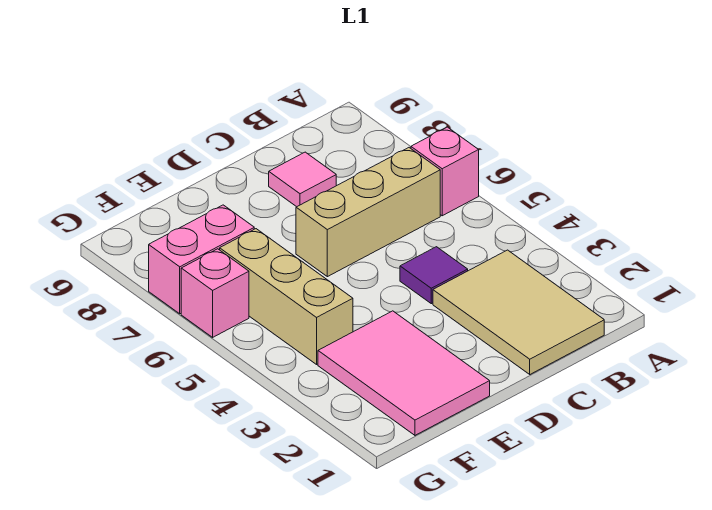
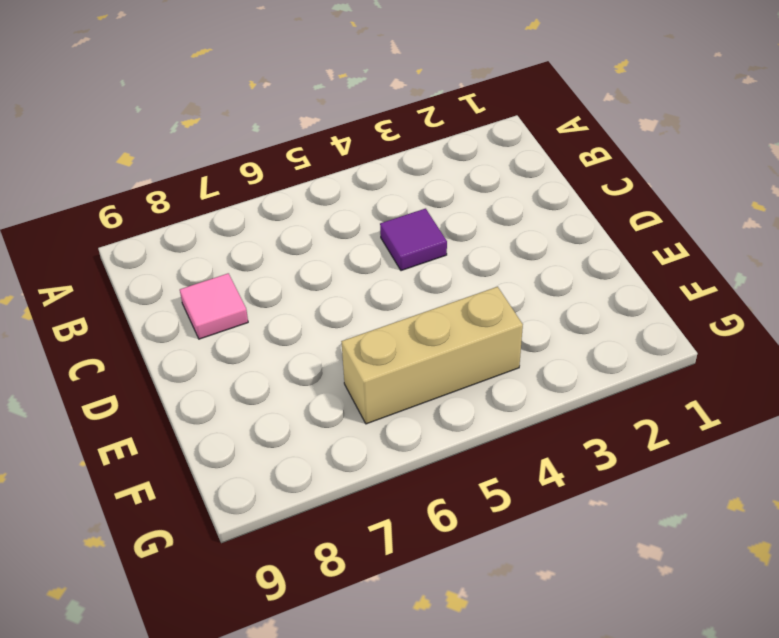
none -> pink 1x1 brick [411,127,479,216]
none -> tan 2x3 tile [433,250,604,374]

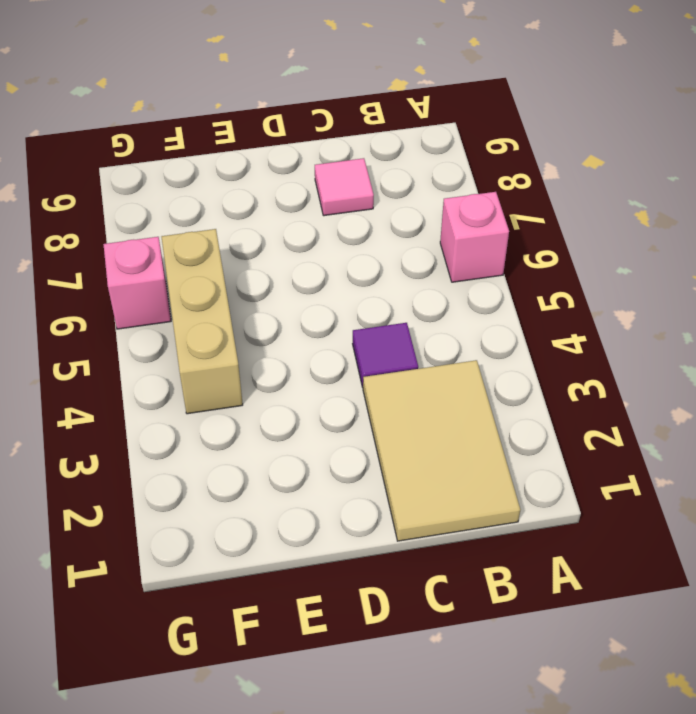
none -> tan 1x3 brick [296,148,440,277]
none -> pink 2x3 tile [318,311,490,435]

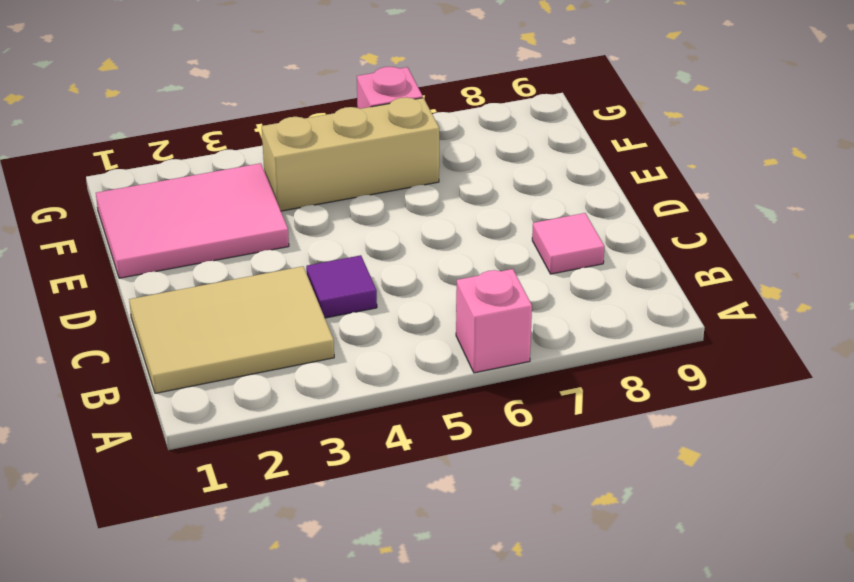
none -> tan 1x3 brick [296,148,440,277]
none -> pink 1x2 brick [149,205,254,314]

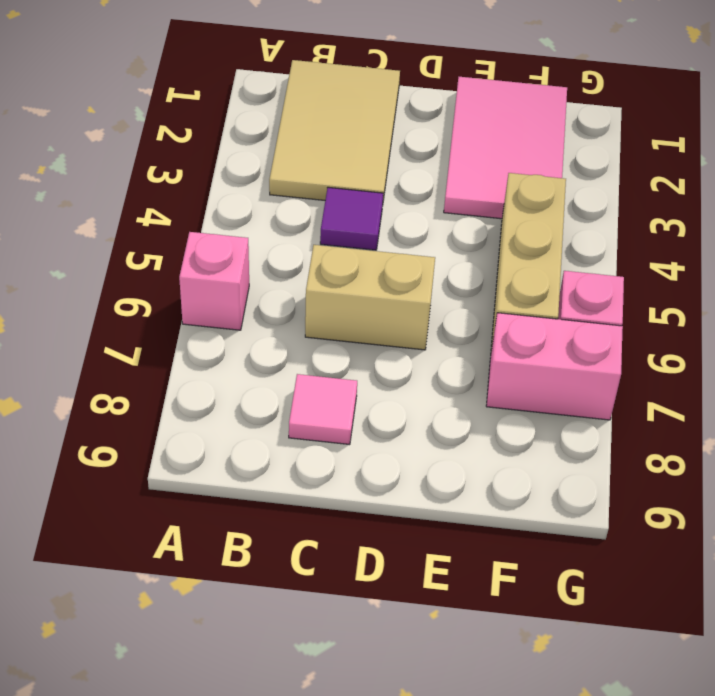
tan 1x2 brick [305,245,435,350] -> tan 1x3 brick [296,148,440,277]

